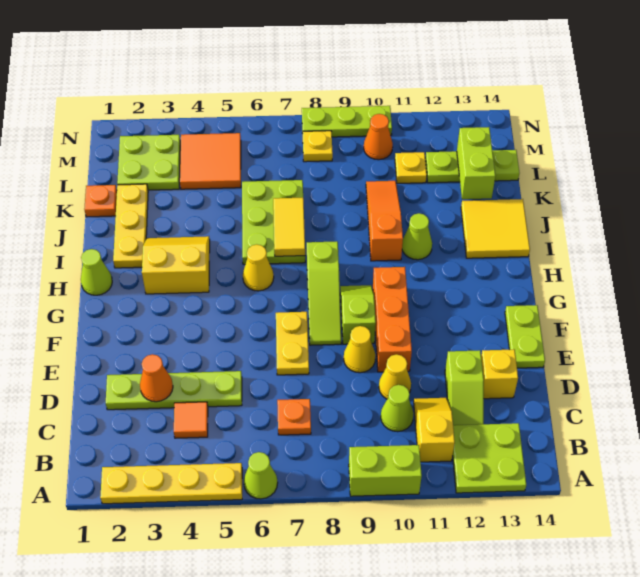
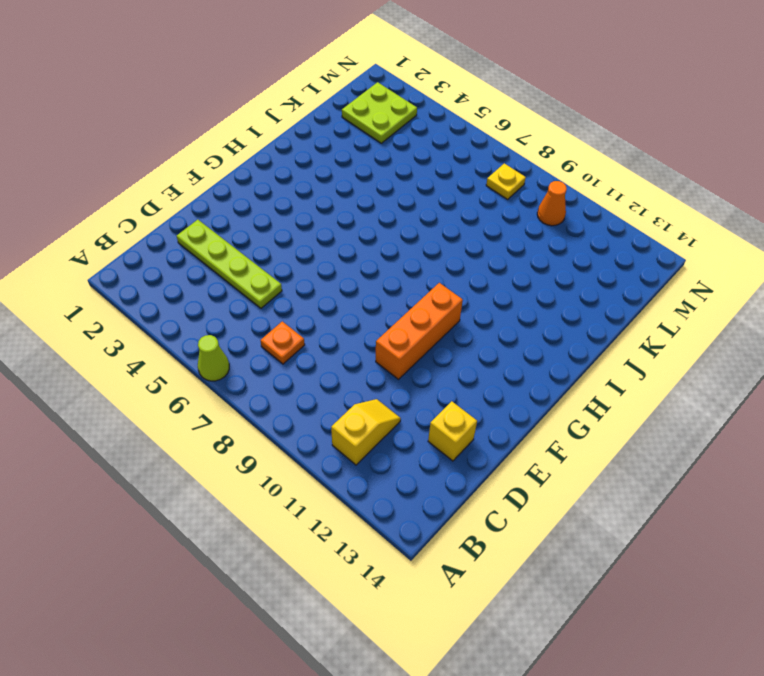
none -> yellow 1x4 plate [100,463,242,504]
none -> lime 1x2 brick [349,445,422,496]
none -> lime 2x2 plate [453,423,526,493]
none -> orange 1x1 tile [174,402,208,438]

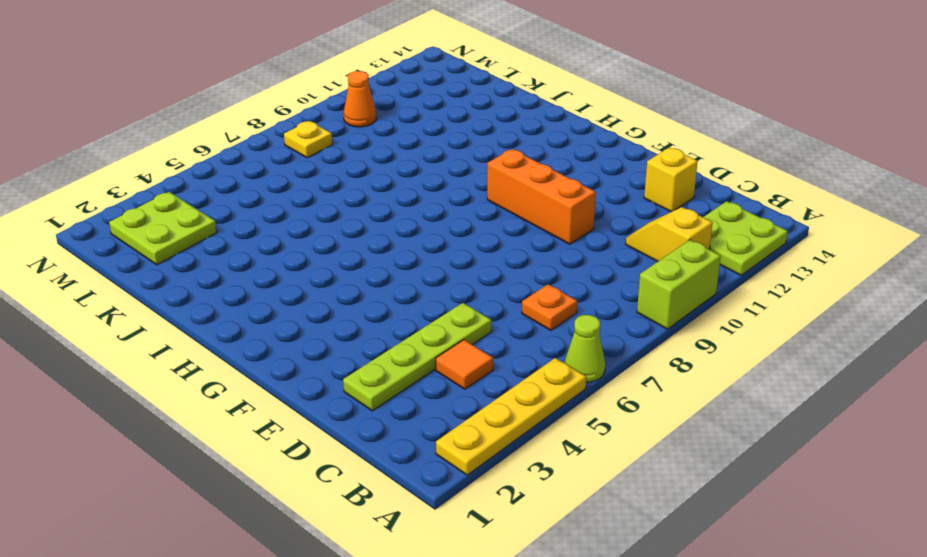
none -> lime 1x1 cone [381,385,414,432]
none -> lime 1x2 slope [445,350,484,425]
none -> yellow 1x1 cone [379,354,411,399]
none -> yellow 1x2 plate [276,312,309,375]

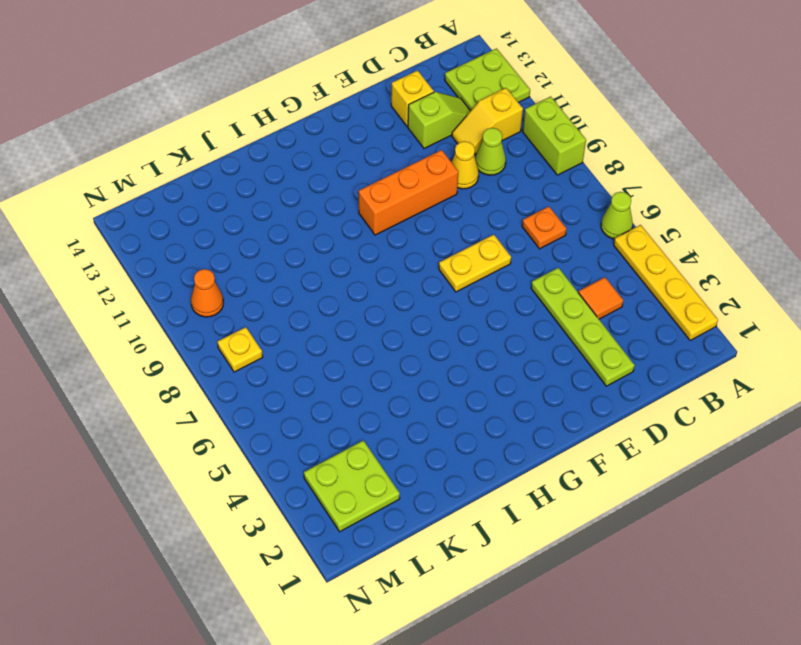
none -> yellow 1x1 cone [344,326,375,373]
none -> lime 1x2 plate [505,305,545,368]
none -> lime 1x3 slope [307,241,341,345]
none -> lime 1x2 slope [340,285,376,344]

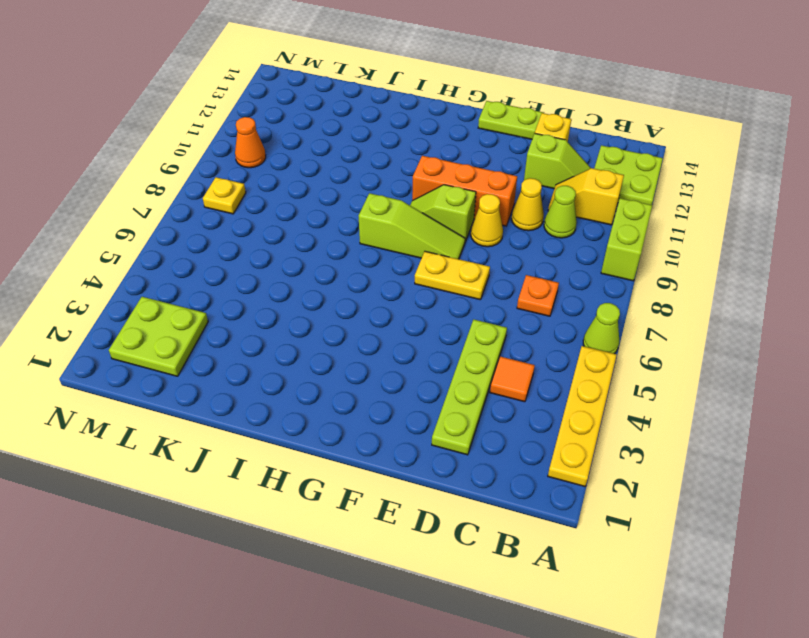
none -> lime 1x1 cone [81,249,112,295]
none -> yellow 2x2 slope [142,236,210,294]
none -> yellow 1x1 cone [243,244,274,291]
none -> yellow 1x3 plate [113,184,148,268]

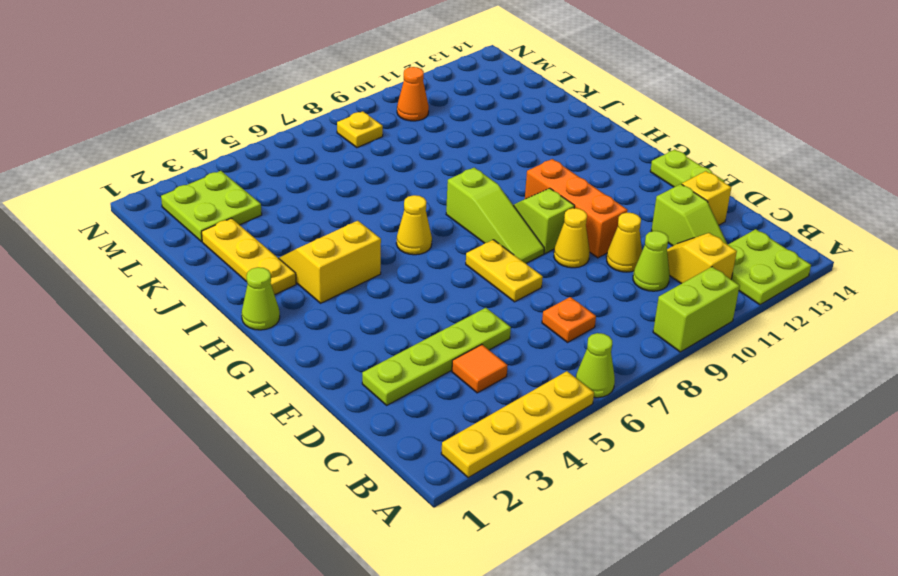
none -> lime 2x3 plate [242,180,305,264]
none -> orange 1x3 slope [366,181,403,261]
none -> lime 1x1 cone [402,213,432,260]
none -> yellow 2x2 tile [461,199,530,258]

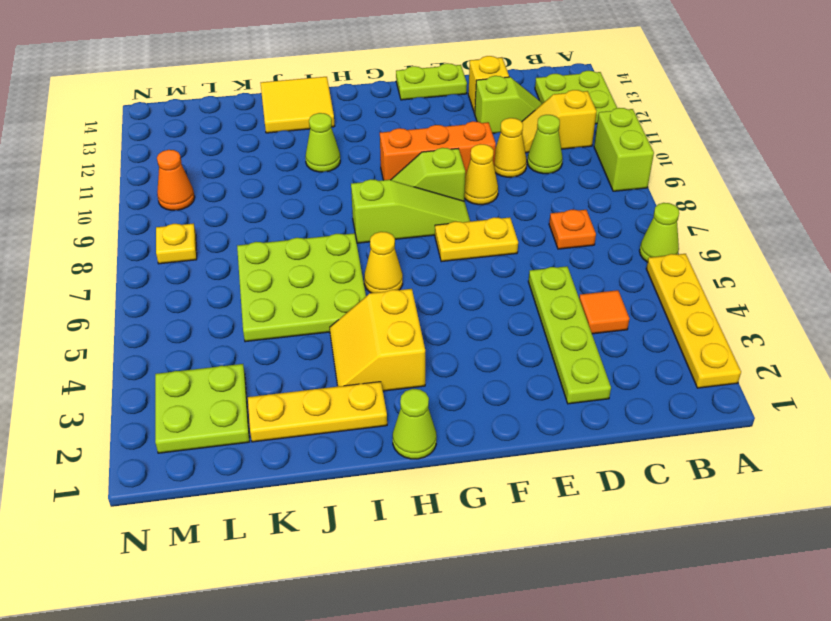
lime 3x3 plate [237,233,366,342] -> lime 2x3 plate [242,180,305,264]
none -> orange 1x3 slope [366,181,403,261]
none -> orange 1x1 plate [84,185,117,217]
none -> orange 2x2 tile [180,133,241,189]
none -> yellow 1x1 plate [395,152,427,184]

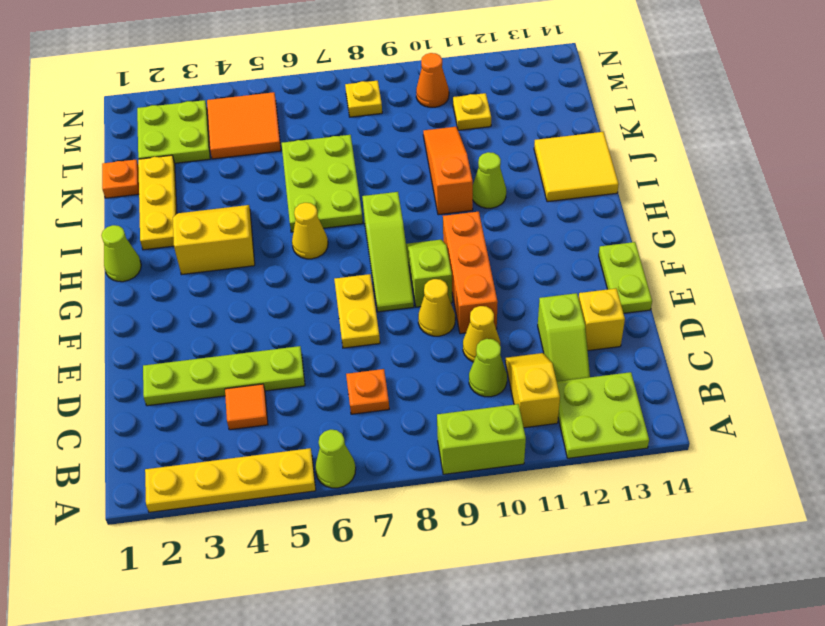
none -> lime 1x3 plate [425,150,519,183]
none -> lime 1x3 plate [302,106,392,137]
none -> orange 1x1 cone [140,354,173,402]
none -> yellow 1x2 tile [273,198,305,256]

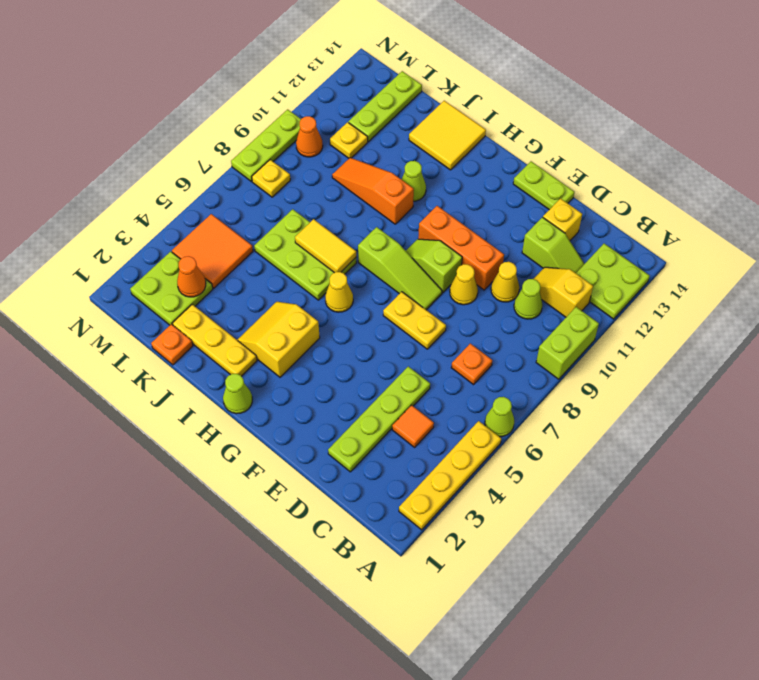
orange 1x1 cone [177,256,206,297] -> orange 1x1 cone moved to [140,354,173,402]
none -> lime 1x2 brick [457,127,495,199]

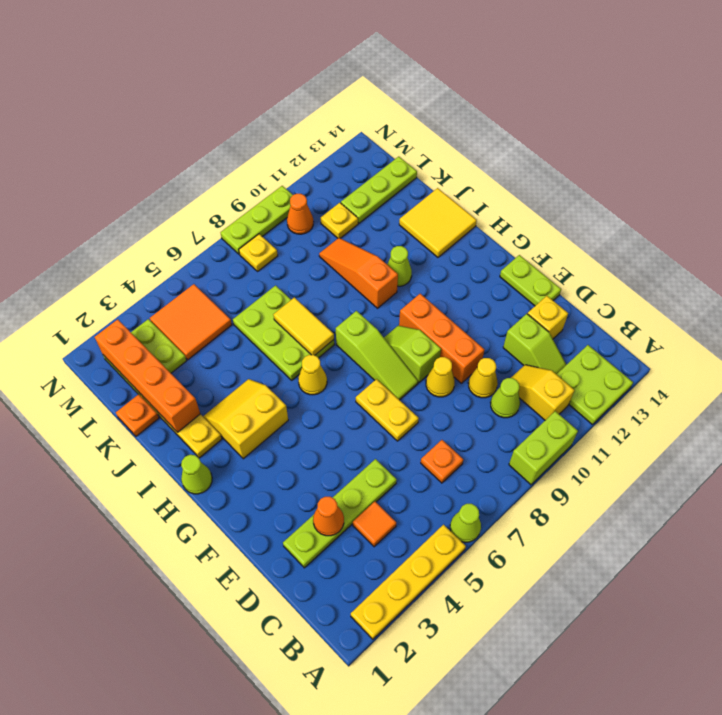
orange 1x4 brick [95,319,200,432] -> none
none -> lime 1x2 brick [457,127,495,199]

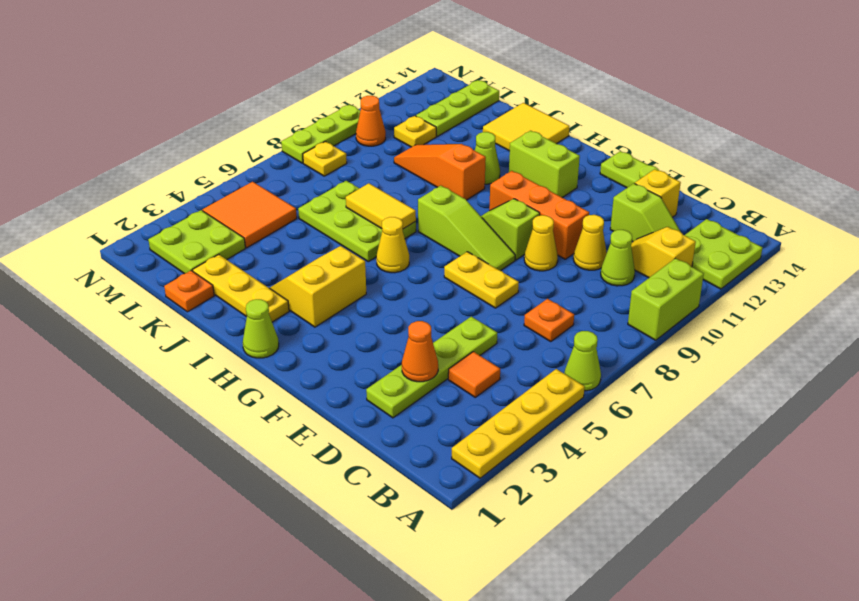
lime 1x2 brick [509,131,580,198] -> lime 1x2 brick moved to [457,127,495,199]

